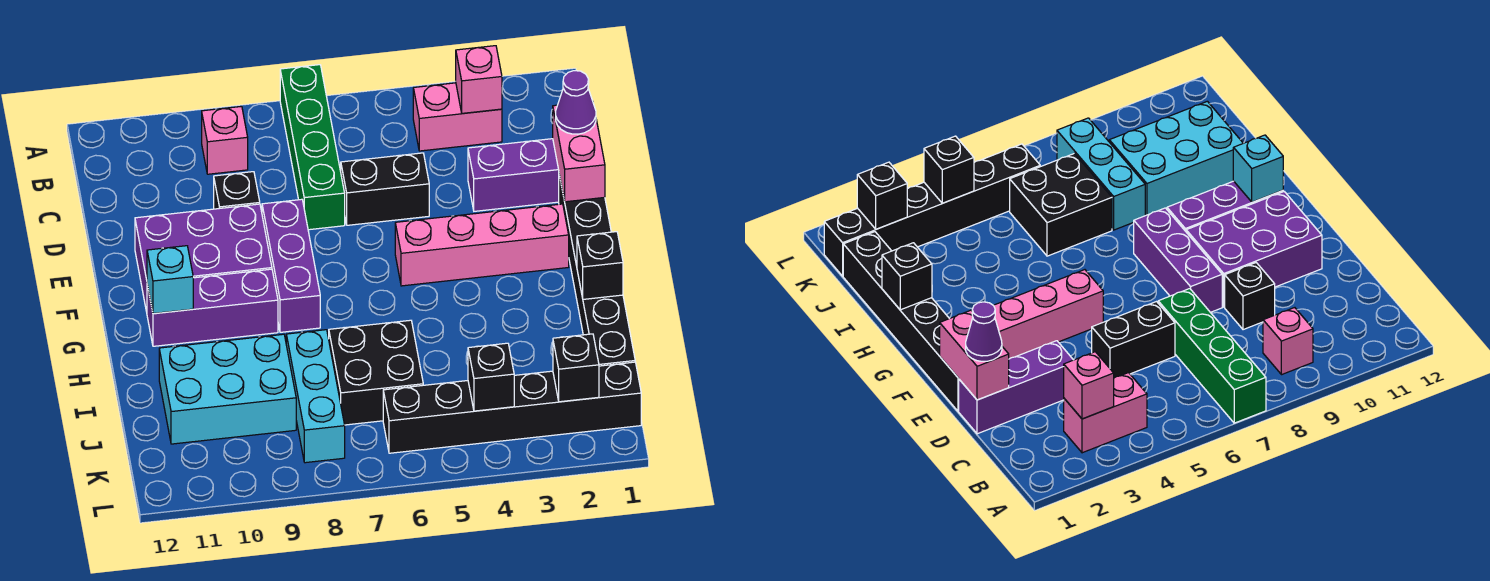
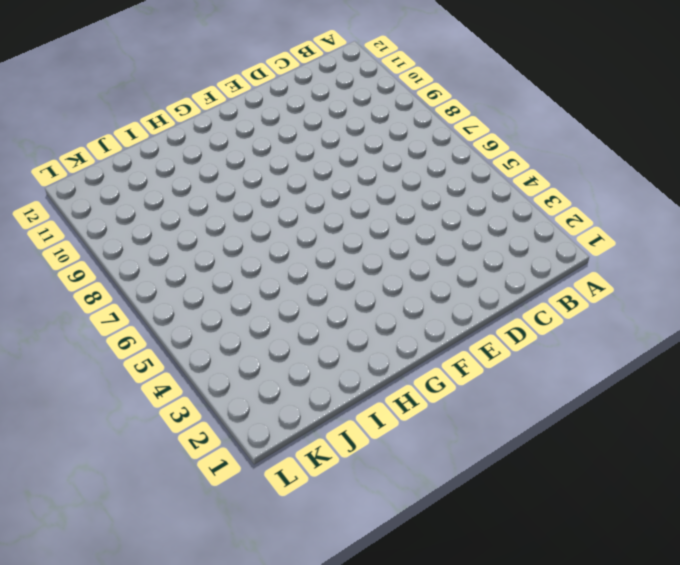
none -> green 1x4 brick [280,65,345,230]
none -> pink 1x2 brick [413,83,502,151]
none -> pink 1x1 brick [202,106,248,174]

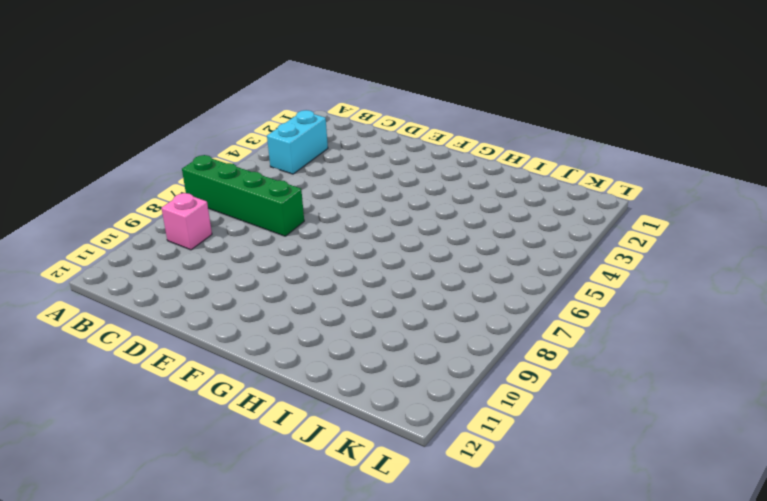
cyan 1x2 brick [267,110,328,174] -> pink 1x2 brick [413,83,502,151]
none -> purple 1x3 brick [468,139,559,211]
none -> black 1x2 brick [341,153,429,225]
none -> black 1x1 brick [214,172,260,209]

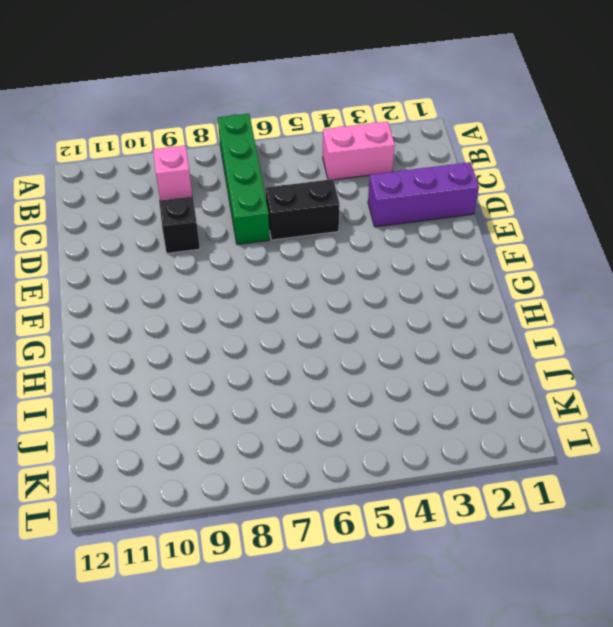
none -> black 1x6 brick [559,175,635,366]
none -> purple 1x3 brick [262,199,320,332]
none -> purple 2x3 brick [135,204,272,312]

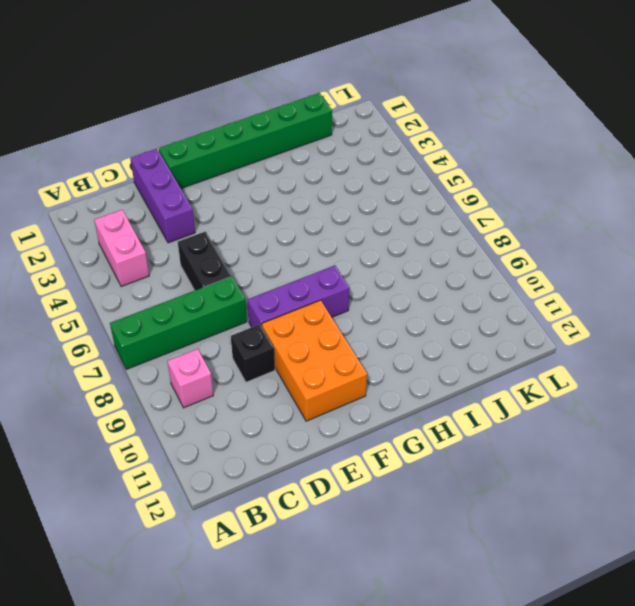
green 1x6 brick [159,93,332,188] -> black 1x6 brick [559,175,635,366]
orange 2x3 brick [262,300,367,421] -> purple 2x3 brick [135,204,272,312]
none -> pink 1x4 brick [395,204,569,286]
none -> purple 1x3 brick [147,269,278,346]
none -> black 2x2 brick [329,320,423,425]

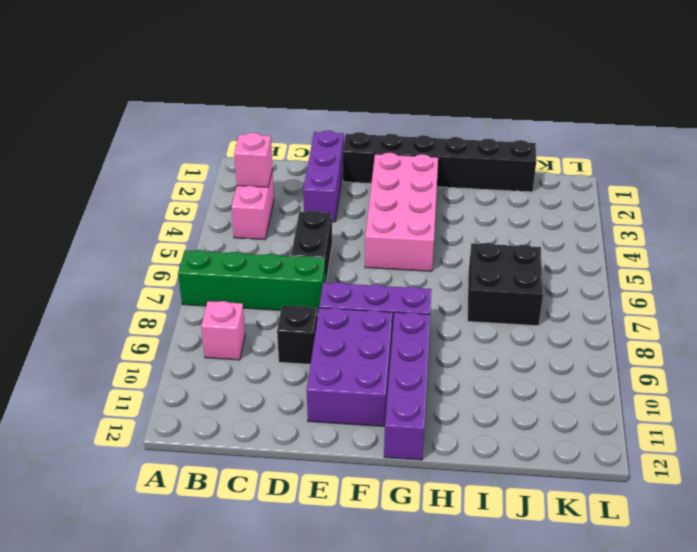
pink 2x4 brick [365,153,438,271] -> pink 1x4 brick [395,204,569,286]
purple 1x4 brick [384,312,430,460] -> purple 1x3 brick [147,269,278,346]
none -> cyan 1x3 brick [286,330,345,463]
none -> cyan 2x3 brick [159,334,296,444]
none -> black 1x6 brick [383,362,641,453]

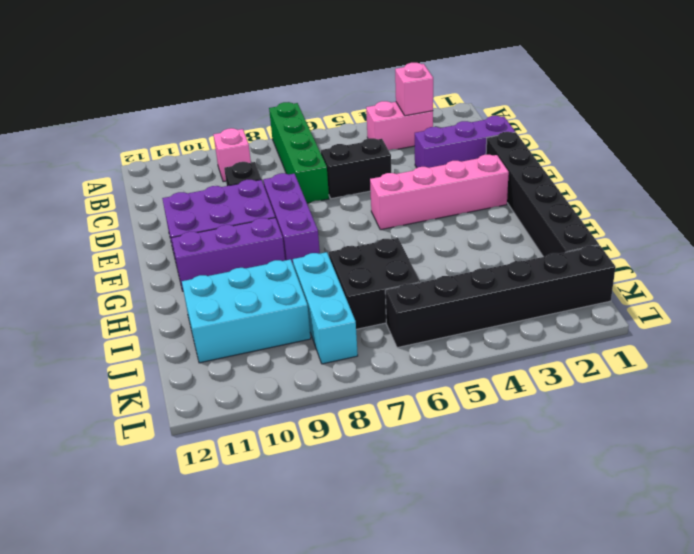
none -> pink 1x2 brick [553,105,605,202]
none -> cyan 1x1 brick [147,246,193,314]
none -> black 1x1 brick [577,232,623,299]

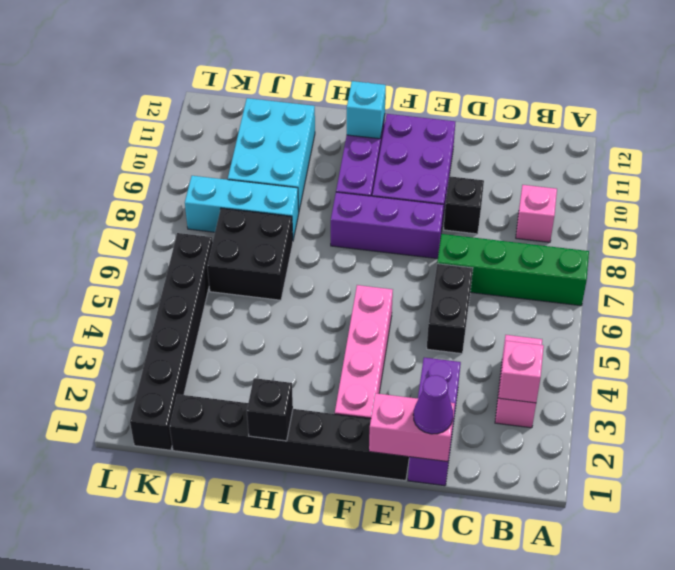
none -> black 1x1 brick [553,334,599,402]
none -> black 1x1 brick [468,343,514,411]

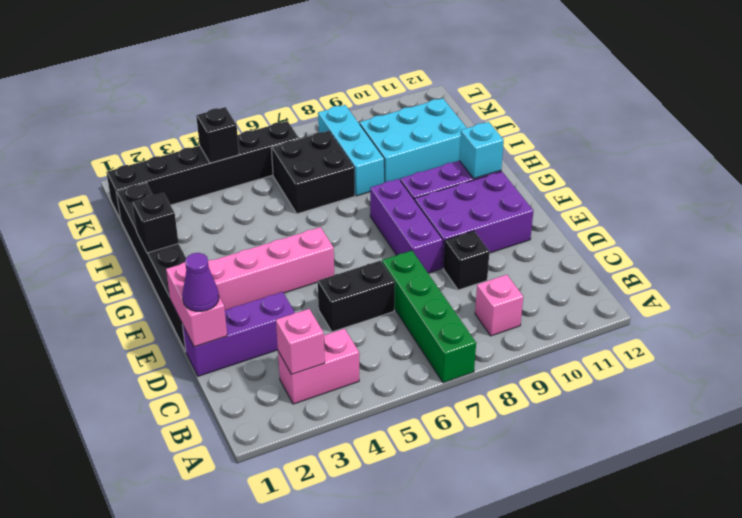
none -> black 1x1 brick [553,334,599,402]

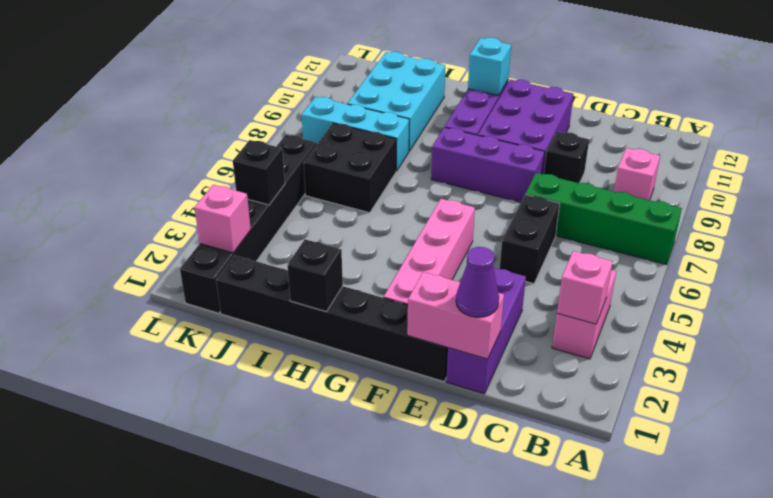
pink 1x1 brick [194,185,251,253] -> black 1x1 brick [553,334,599,402]

